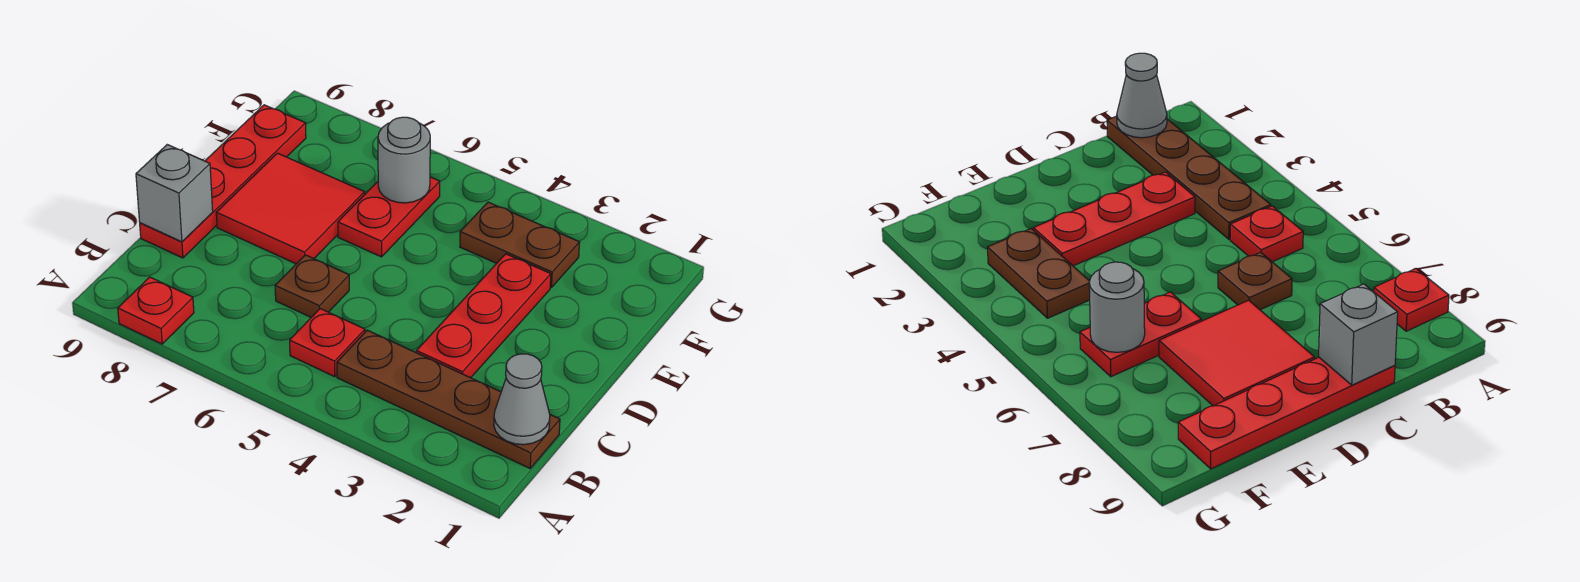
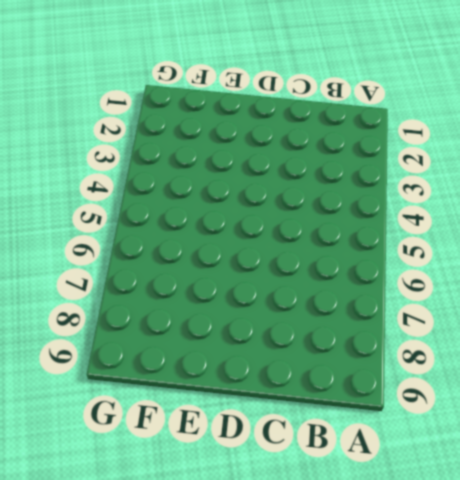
none -> red 1x1 plate [118,277,194,344]
none -> brown 1x4 plate [337,330,560,468]
none -> red 1x1 plate [290,309,365,377]

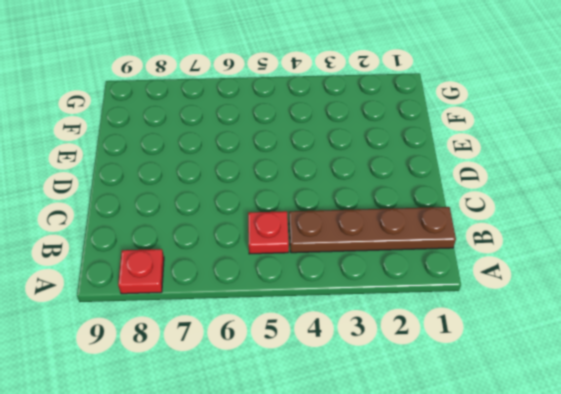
none -> red 1x3 plate [416,254,551,378]
none -> brown 1x1 plate [275,255,349,317]
none -> red 1x4 plate [140,105,306,258]

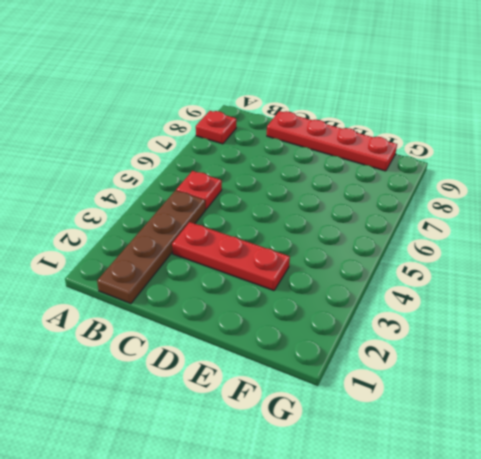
none -> brown 1x1 plate [275,255,349,317]
none -> red 2x2 tile [216,153,365,264]
none -> red 1x2 plate [338,177,440,257]

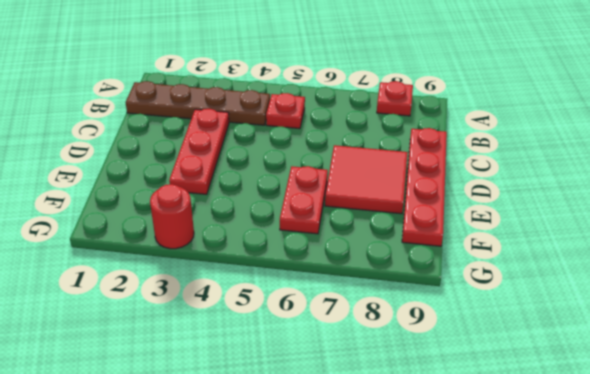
red 1x1 round brick [150,184,194,249] -> none
none -> brown 1x1 plate [275,255,349,317]
none -> brown 1x2 plate [460,202,580,288]
none -> grey 1x1 cone [494,354,550,445]

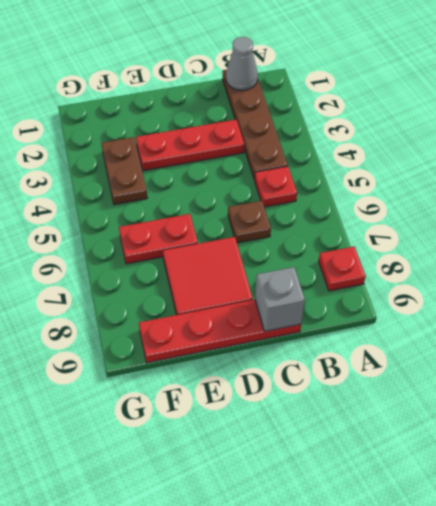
none -> grey 1x1 round brick [378,117,430,203]

